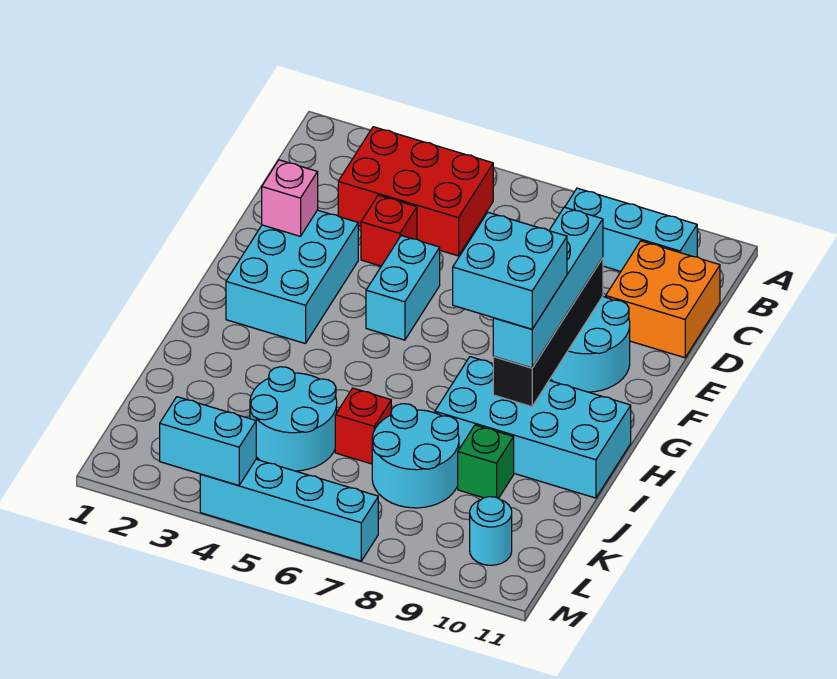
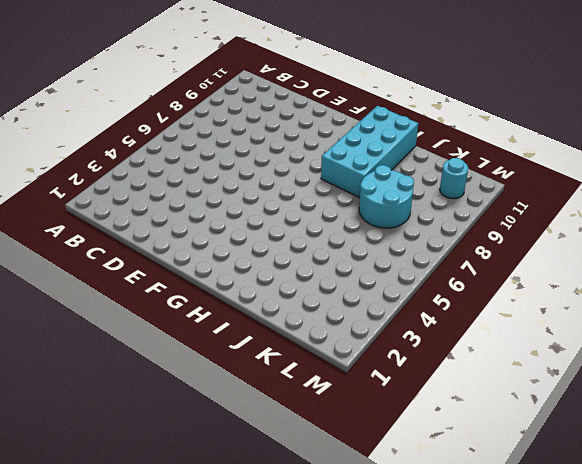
none -> red 2x3 brick [338,127,493,256]
none -> cyan 1x3 brick [565,188,697,271]
none -> orange 2x2 brick [606,241,720,358]

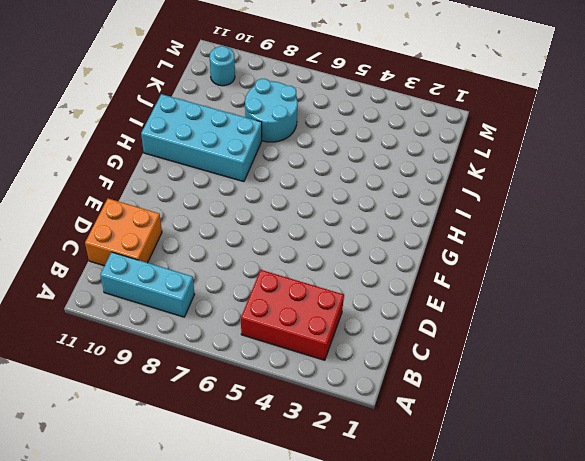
none -> red 1x1 brick [361,195,417,266]
none -> cyan 2x3 brick [226,210,358,344]
none -> cyan 1x2 brick [366,236,440,340]

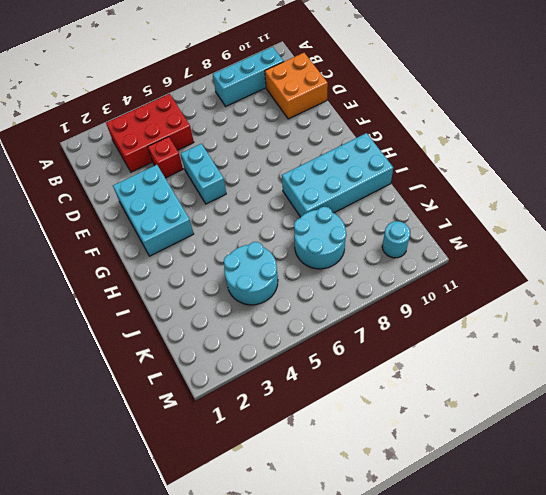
none -> cyan 2x2 round brick [550,296,630,392]
none -> red 1x1 brick [335,388,391,464]
none -> green 1x1 brick [458,425,514,498]

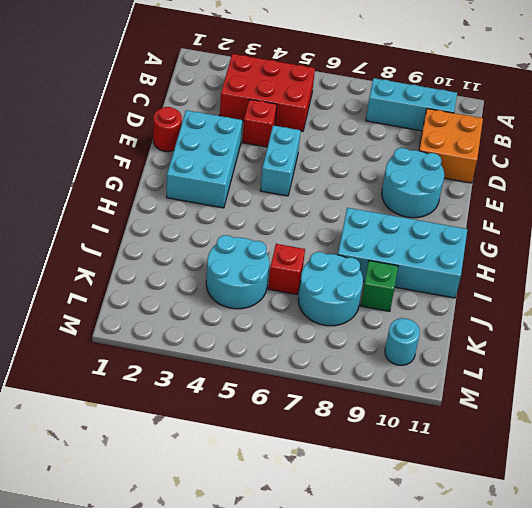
red 1x1 round brick [153,107,182,152] -> none
none -> cyan 1x4 brick [200,459,378,561]
none -> pink 1x1 brick [262,160,318,236]
none -> black 1x4 brick [493,258,603,407]

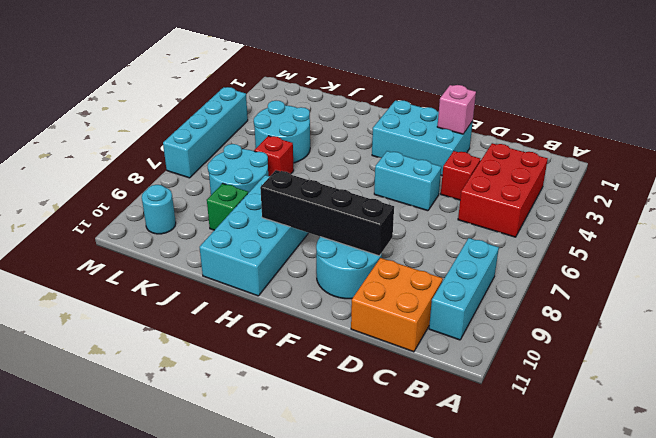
none -> cyan 1x2 brick [160,397,256,486]
none -> cyan 1x4 brick [493,207,603,368]
none -> cyan 2x2 brick [453,212,567,329]

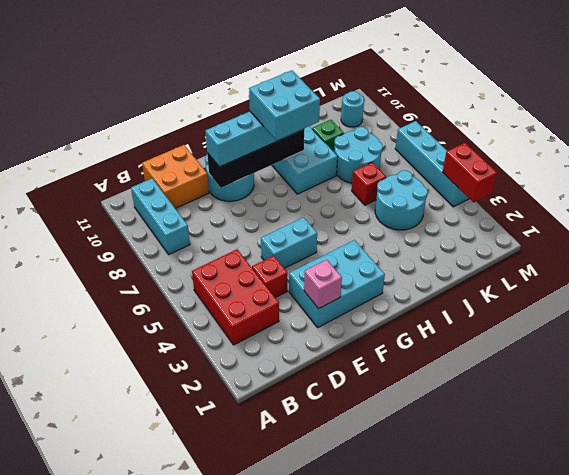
red 1x2 brick [443,143,497,202] -> cyan 1x2 brick [160,397,256,486]

